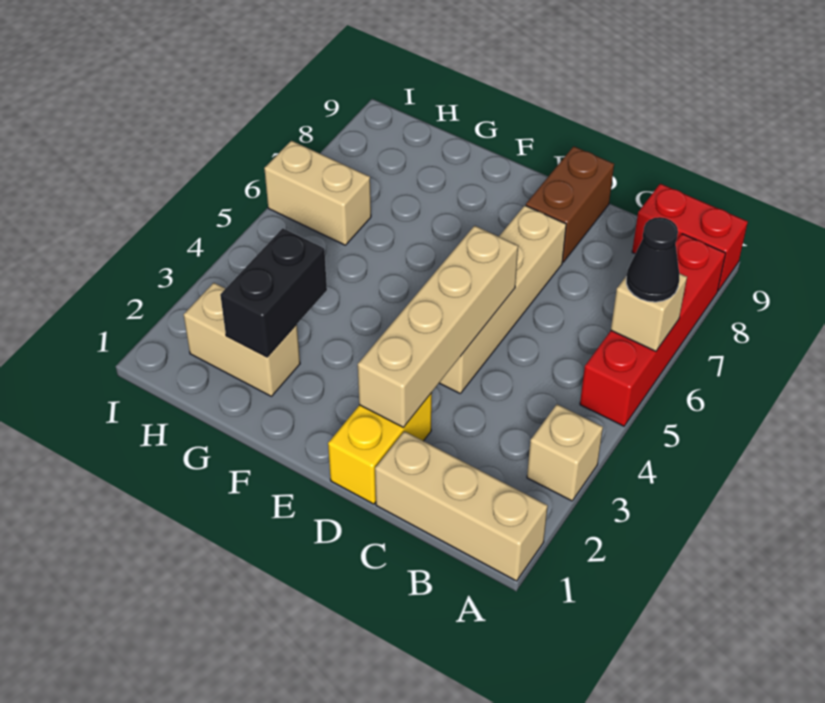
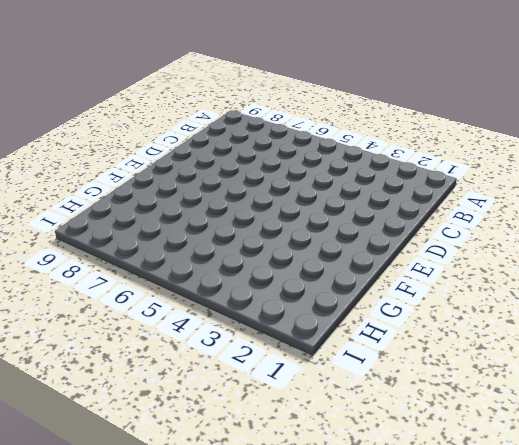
none -> tan 1x3 brick [375,431,548,581]
none -> tan 1x1 brick [527,404,603,501]
none -> red 1x4 brick [580,234,726,426]

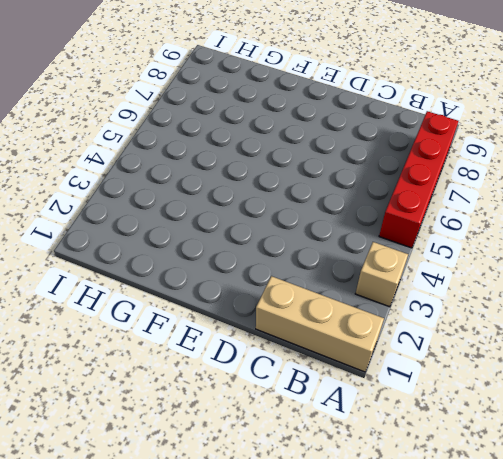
none -> red 1x2 brick [632,184,748,291]
none -> yellow 1x2 brick [328,393,432,504]
none -> tan 1x4 brick [440,206,566,393]

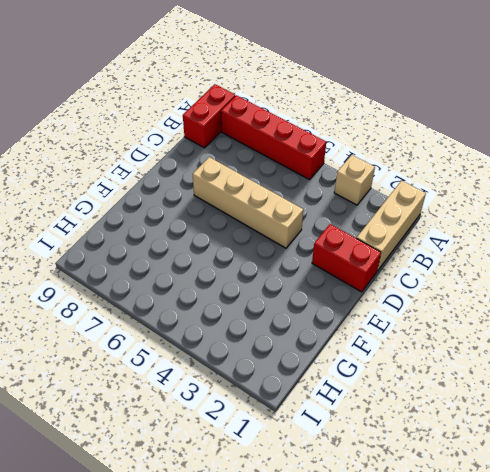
red 1x2 brick [312,224,381,292] -> yellow 1x2 brick [328,393,432,504]
none -> brown 1x2 brick [526,146,614,262]
none -> tan 1x2 brick [184,283,300,396]
none -> tan 1x2 brick [264,141,371,245]

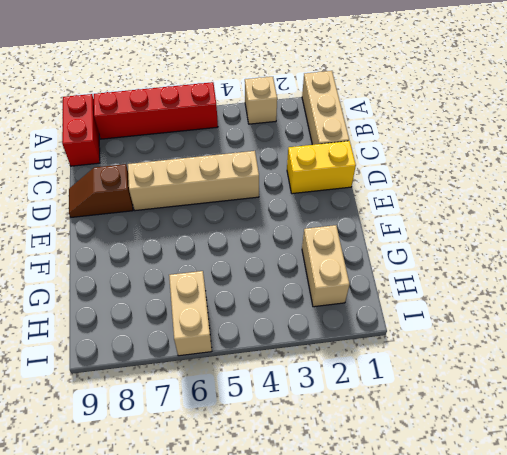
brown 1x2 slope [69,164,133,217] -> brown 1x2 brick [526,146,614,262]
none -> tan 1x1 brick [611,273,687,351]
none -> tan 1x4 brick [358,226,518,428]
none -> black 1x2 brick [220,228,327,357]

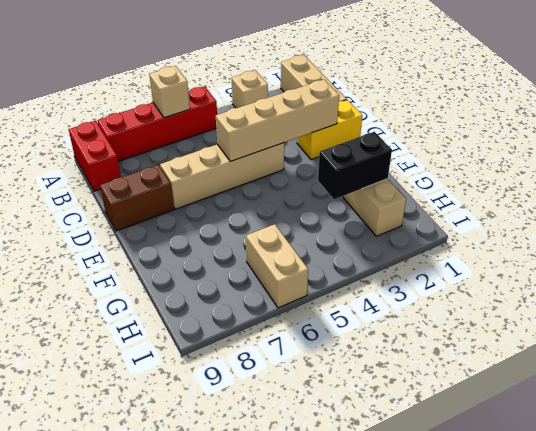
none -> black 1x1 cone [626,217,679,302]

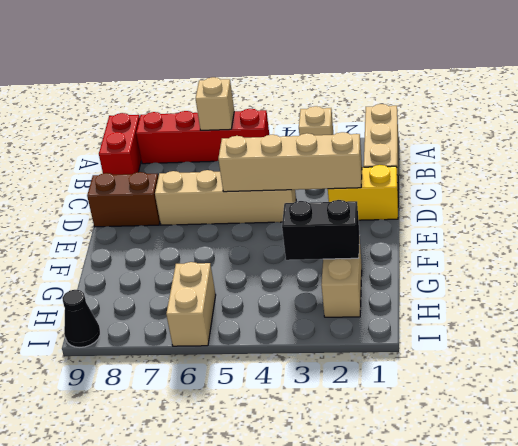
black 1x1 cone [62,290,100,347] -> black 1x1 cone moved to [626,217,679,302]

